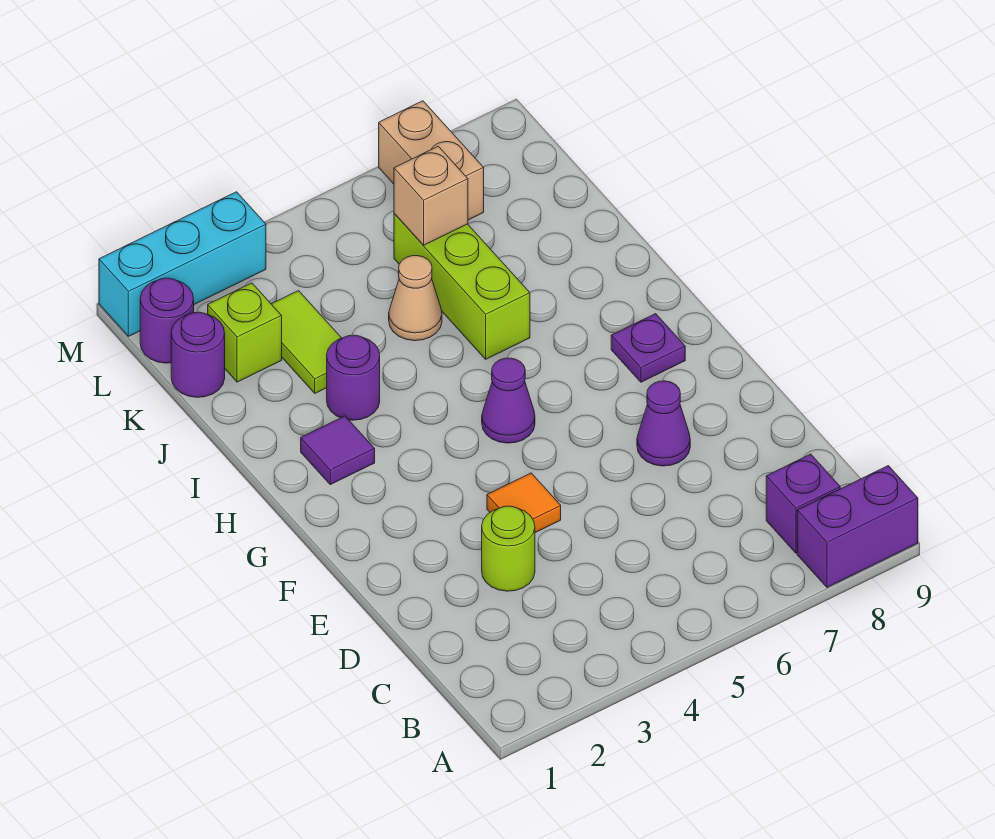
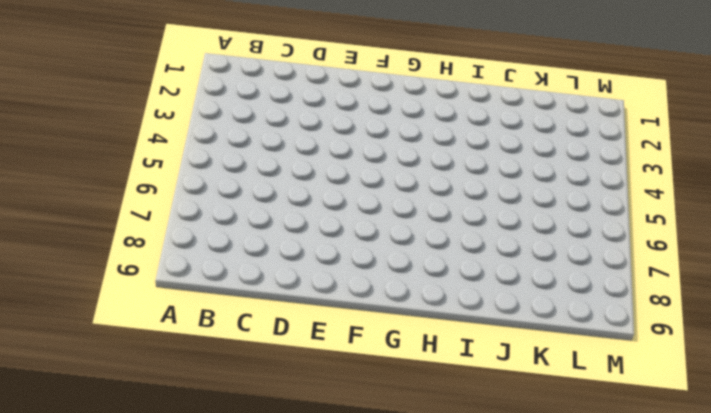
none -> purple 1x2 brick [797,466,918,587]
none -> purple 1x1 brick [766,454,840,553]
none -> lime 1x1 round brick [482,506,535,591]

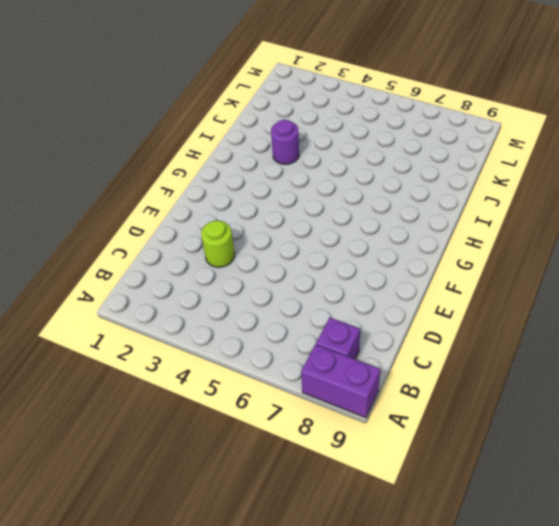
none -> orange 1x1 tile [487,473,561,533]
none -> purple 1x1 cone [637,381,690,466]
none -> purple 1x1 cone [482,358,535,443]

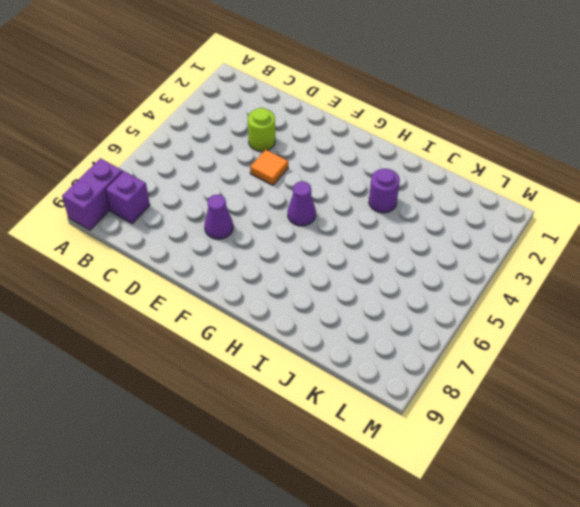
none -> purple 1x1 plate [611,314,685,382]
none -> purple 1x1 tile [301,416,375,485]
none -> lime 1x3 brick [394,214,530,359]

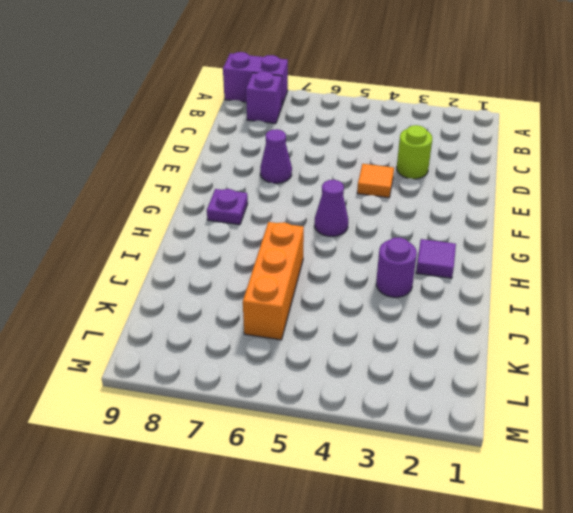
orange 1x3 brick [243,222,304,340] -> lime 1x3 brick [394,214,530,359]
none -> lime 1x2 tile [272,291,341,393]
none -> tan 1x1 cone [389,256,442,341]
none -> purple 1x1 round brick [171,312,225,397]

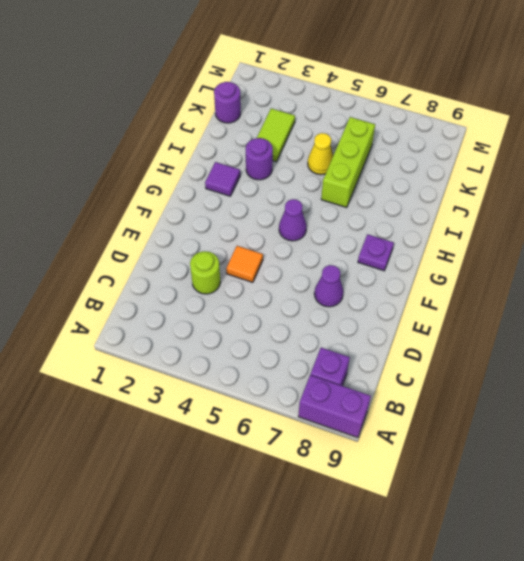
yellow 1x1 cone [308,133,333,175] -> tan 1x1 cone [389,256,442,341]
none -> lime 1x1 brick [208,283,282,382]
none -> purple 1x1 round brick [140,278,194,363]
none -> tan 1x2 brick [379,101,484,220]

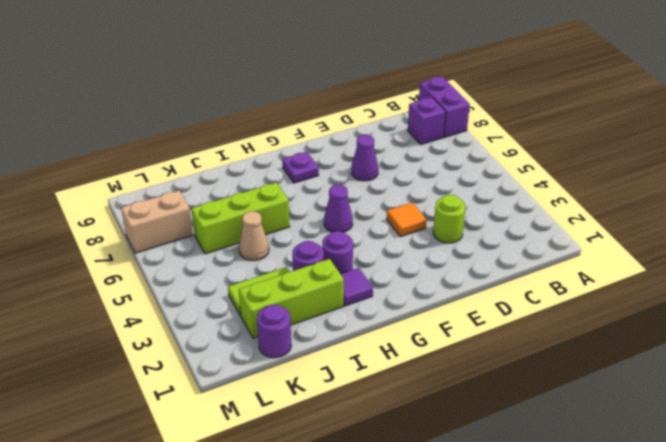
purple 1x1 round brick [322,231,353,274] -> purple 1x1 round brick moved to [140,278,194,363]
lime 1x3 brick [239,259,344,338] -> lime 1x1 brick [208,283,282,382]
none -> cyan 1x3 brick [99,192,266,336]
none -> tan 1x1 brick [394,146,468,245]

